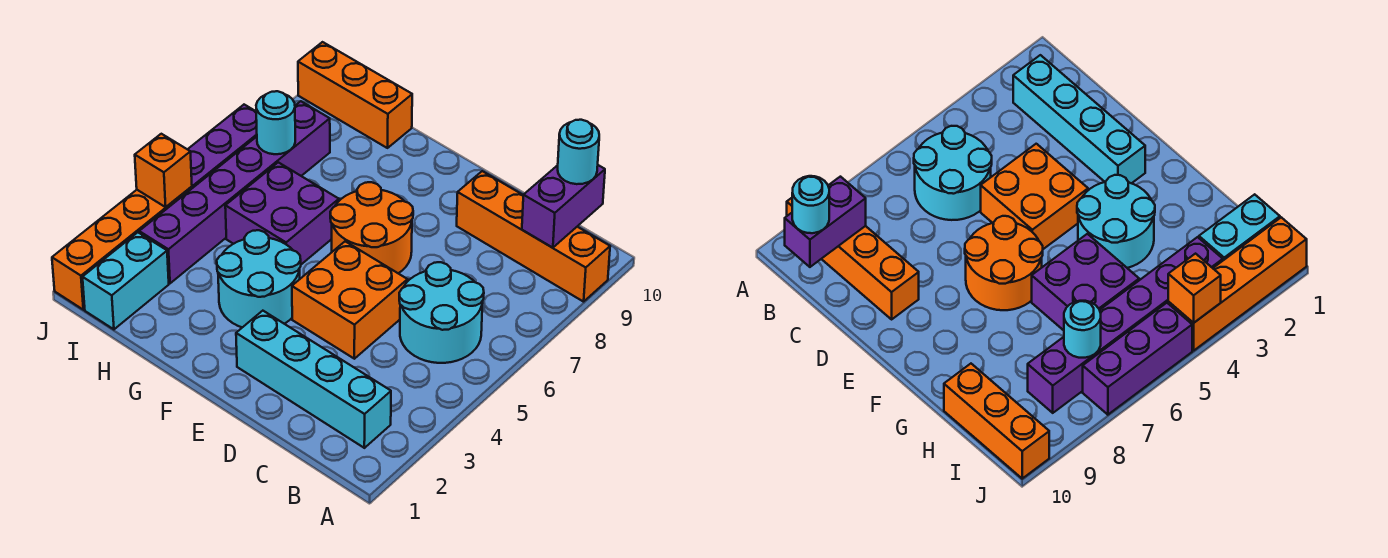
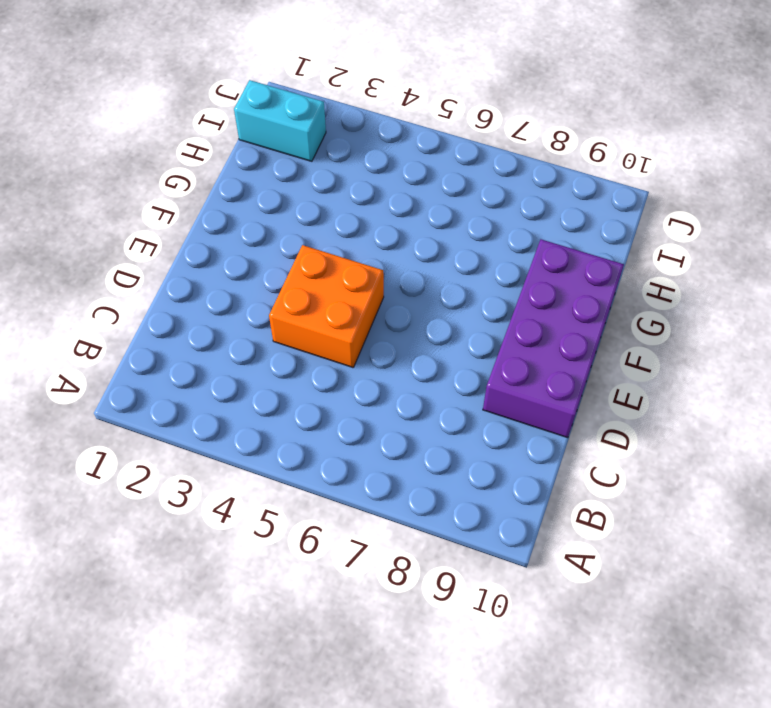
purple 2x4 brick [483,239,624,438] -> orange 1x4 brick [457,171,610,302]
none -> cyan 1x4 brick [236,311,391,448]
none -> cyan 2x2 round brick [399,262,484,363]
none -> orange 2x2 round brick [330,182,413,273]

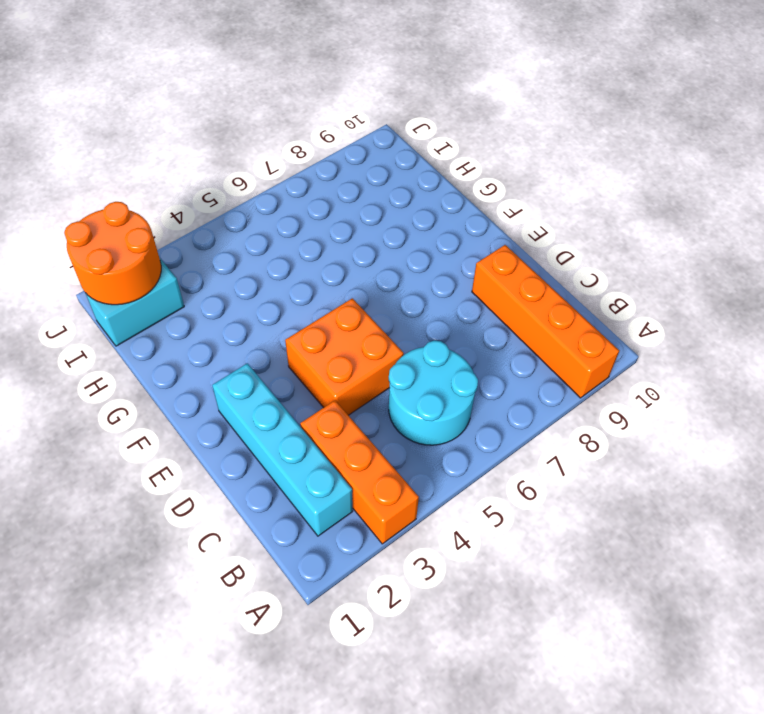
orange 1x3 brick [300,401,419,544] -> orange 1x3 brick moved to [298,42,412,148]
orange 2x2 round brick [64,202,161,305] -> orange 2x2 round brick moved to [330,182,413,273]
none -> cyan 2x2 round brick [217,230,301,327]
none -> purple 2x2 brick [225,162,339,264]
none -> purple 1x6 brick [139,101,330,283]

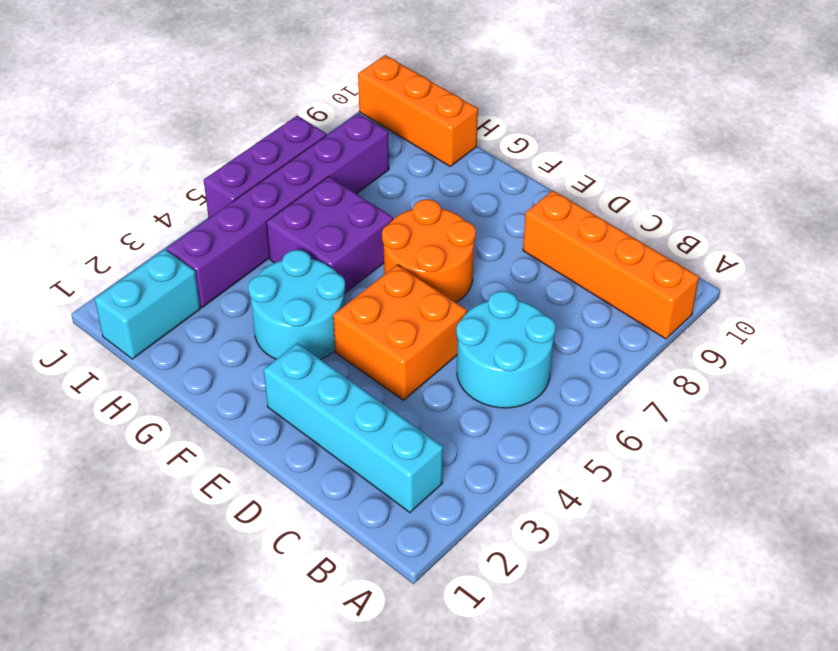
none -> orange 1x4 brick [52,187,192,310]
none -> purple 1x2 brick [522,165,605,248]
none -> cyan 1x1 round brick [256,91,295,154]

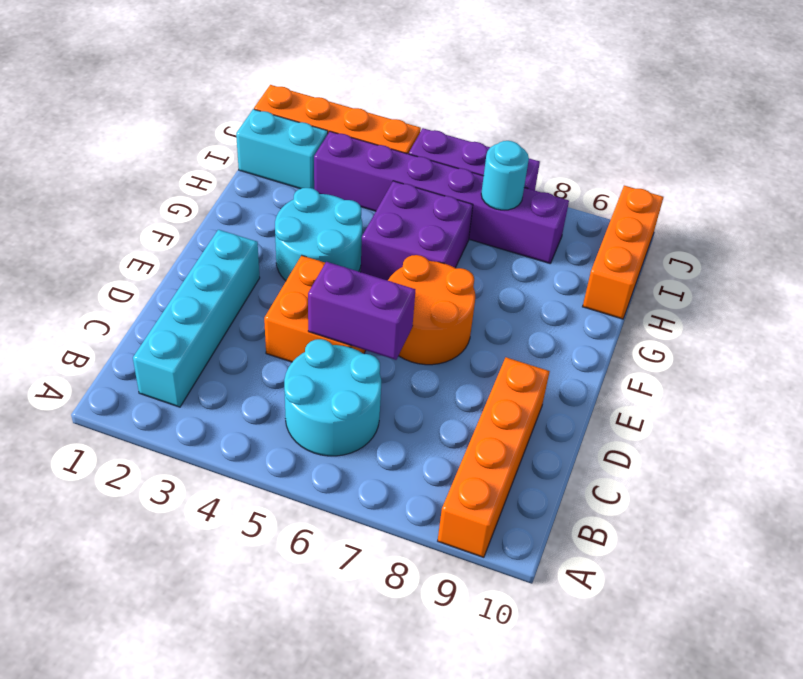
purple 1x2 brick [308,262,415,360] -> purple 1x2 brick moved to [522,165,605,248]
none -> orange 1x1 brick [135,134,192,207]
none -> cyan 1x1 round brick [558,120,599,184]

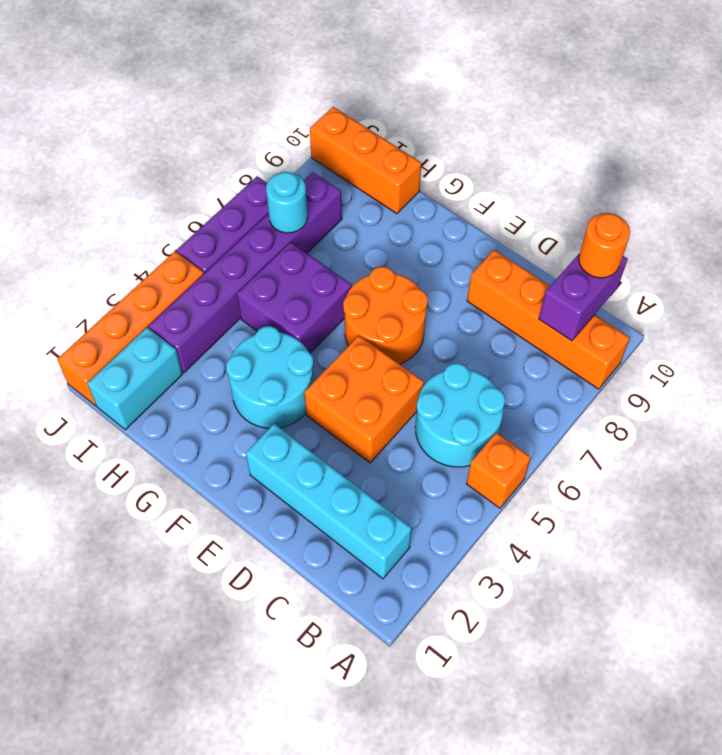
orange 1x1 brick [467,433,531,508] -> orange 1x1 brick moved to [135,134,192,207]
orange 1x1 round brick [579,213,630,278] -> cyan 1x1 round brick [558,120,599,184]

